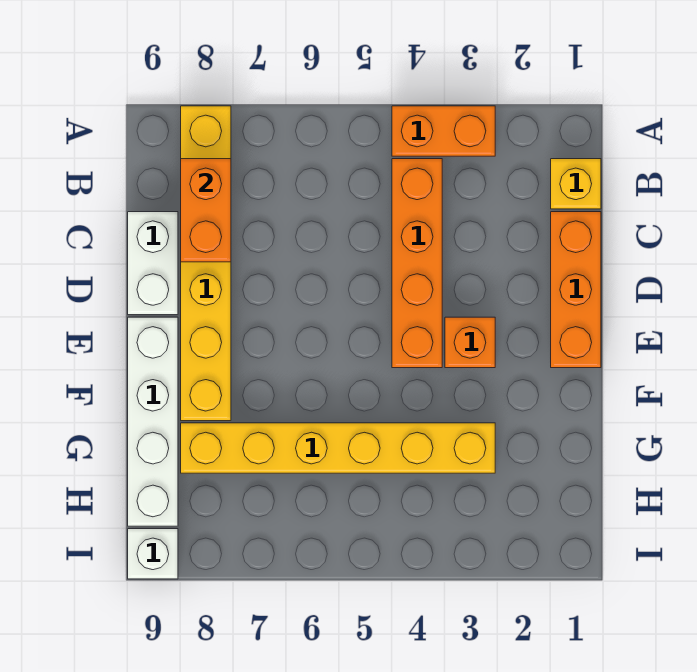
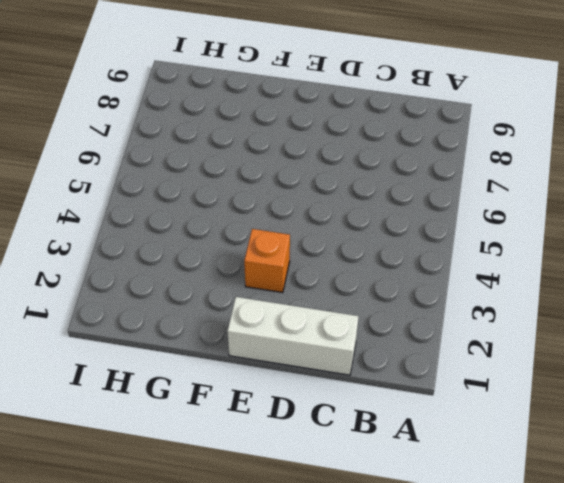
white 1x3 brick [227,297,359,375] -> orange 1x3 brick [551,212,601,368]
none -> orange 1x2 brick [392,106,495,156]
none -> yellow 1x6 brick [181,106,231,421]

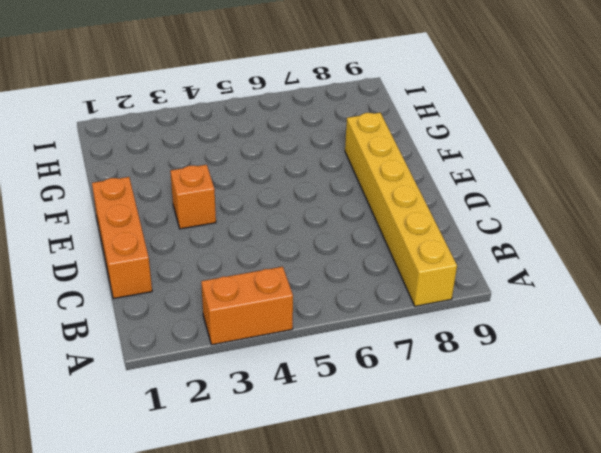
none -> yellow 1x1 brick [551,159,601,209]
none -> orange 1x4 brick [392,159,442,368]

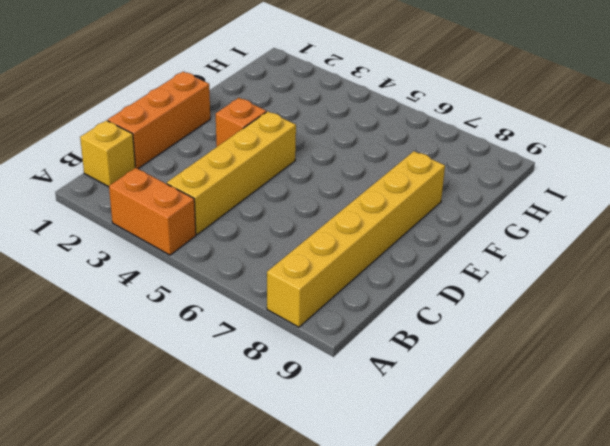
yellow 1x4 brick [167,111,296,234] -> orange 1x4 brick [392,159,442,368]
none -> white 1x2 brick [128,212,178,315]
none -> white 1x4 brick [128,317,178,526]

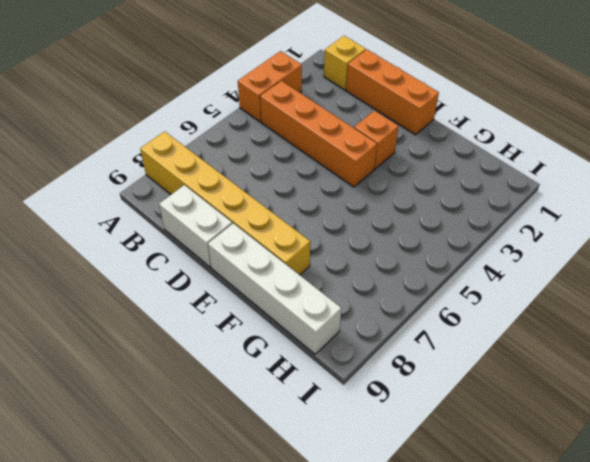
none -> yellow 1x6 brick [181,423,495,473]
none -> white 1x1 brick [128,529,178,579]

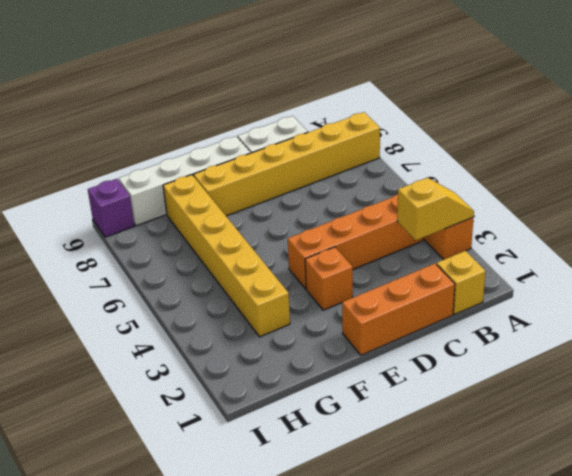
yellow 1x2 slope [397,178,474,240] -> none
purple 1x1 brick [88,179,134,237] -> white 1x1 brick [128,529,178,579]
none -> orange 1x2 brick [181,159,231,262]

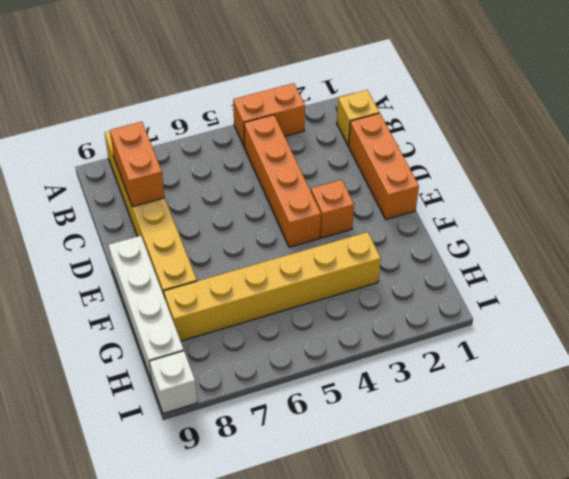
none -> white 1x2 brick [128,212,178,315]

